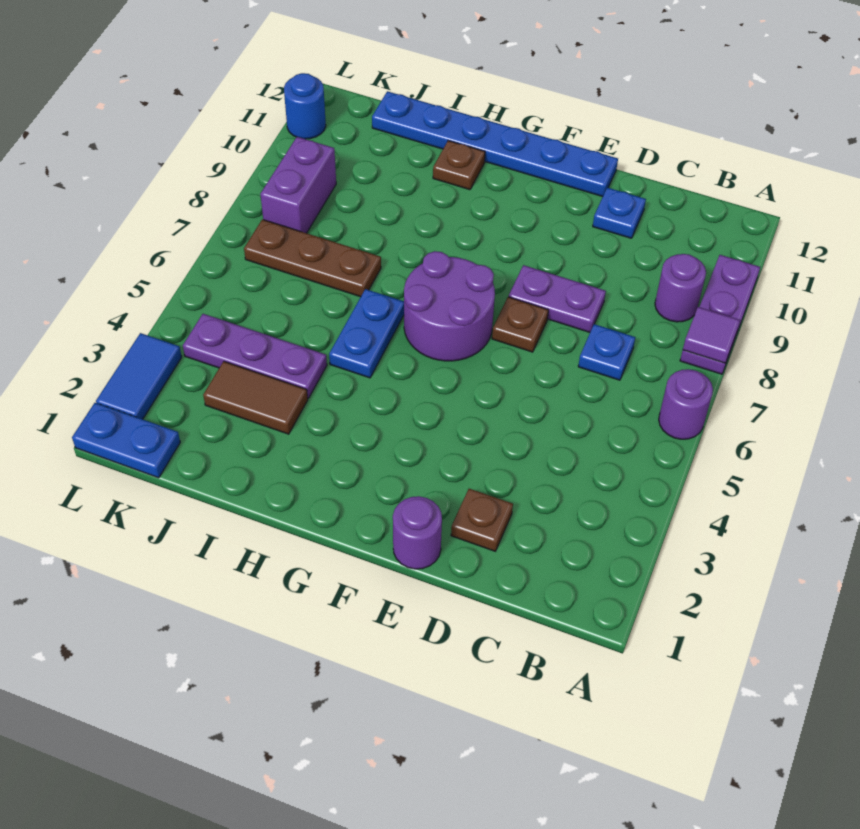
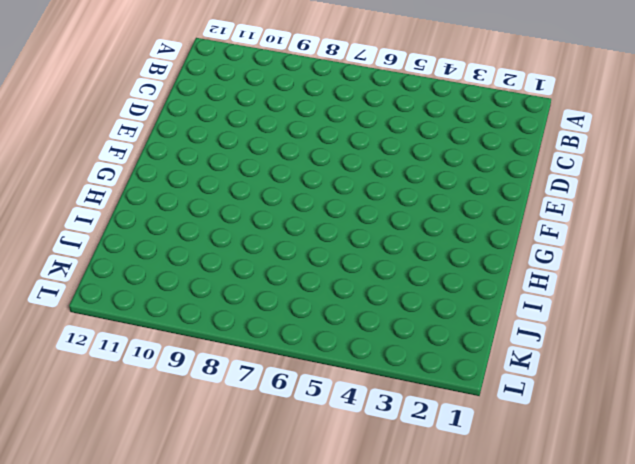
none -> purple 1x1 round brick [659,369,713,439]
none -> purple 1x3 plate [680,255,760,374]
none -> purple 1x1 round brick [655,254,706,322]

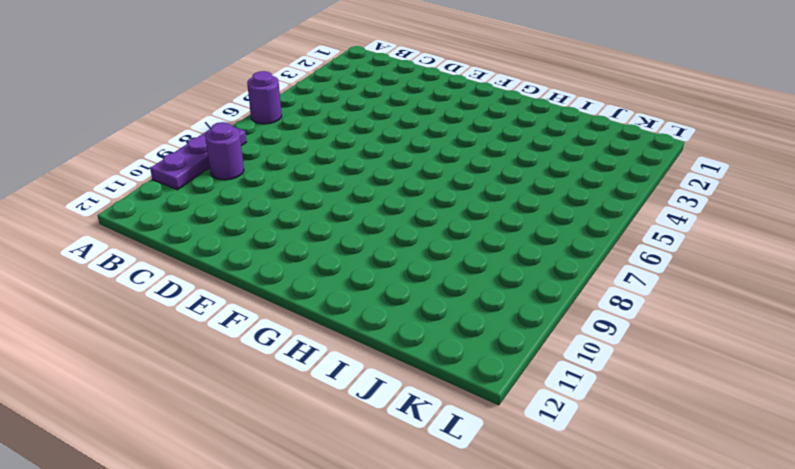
none -> blue 1x1 plate [578,324,635,380]
none -> brown 1x1 plate [451,489,513,551]
none -> purple 1x2 plate [509,265,606,332]

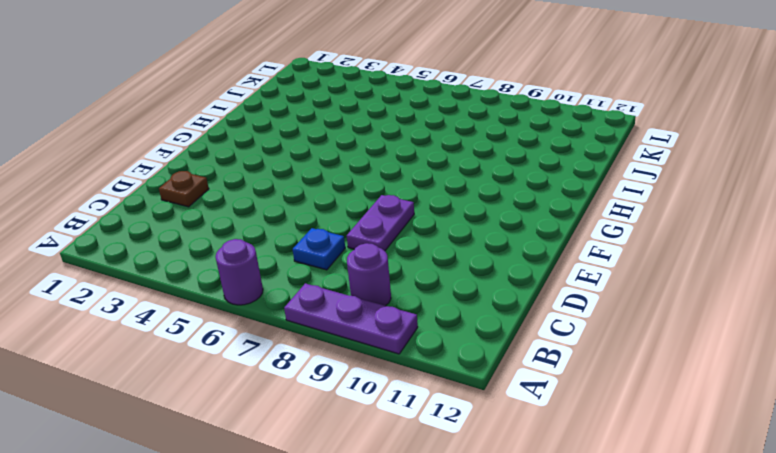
none -> blue 1x1 plate [593,188,646,238]
none -> purple 1x1 round brick [393,496,442,569]
none -> brown 1x1 plate [492,297,548,352]

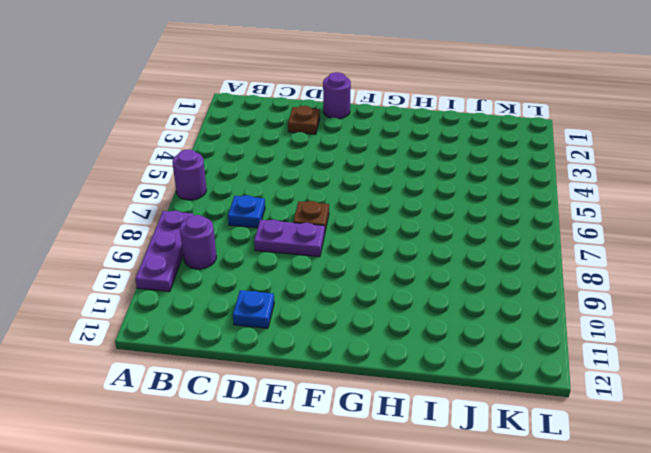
none -> blue 1x6 plate [372,91,618,197]
none -> purple 2x2 round brick [404,251,495,361]
none -> blue 1x2 plate [329,289,404,378]

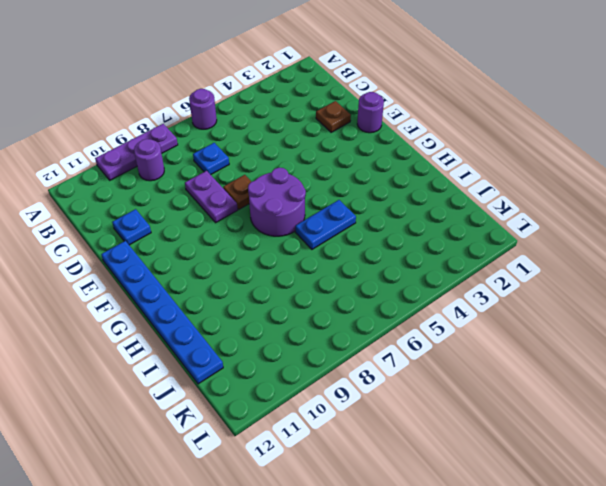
none -> brown 1x1 plate [433,141,485,190]
none -> brown 1x2 tile [203,361,308,434]
none -> purple 1x3 plate [183,314,327,398]

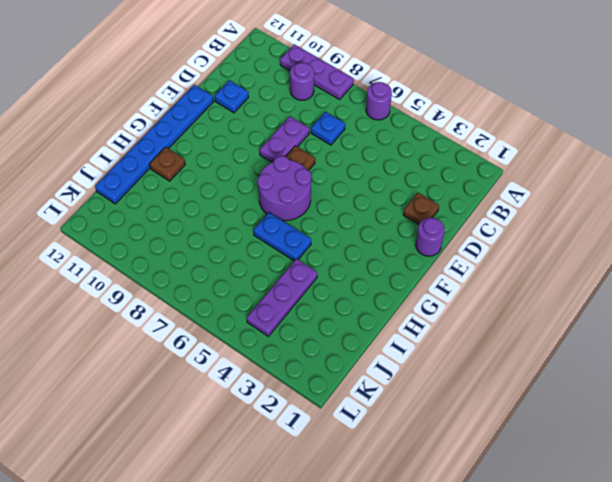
none -> brown 1x2 tile [203,361,308,434]
none -> brown 1x3 plate [244,219,381,297]
none -> blue 1x2 plate [72,403,180,478]

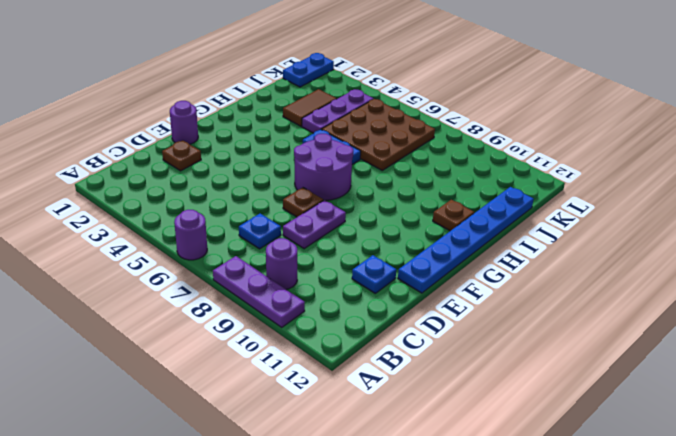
brown 3x3 plate [322,99,435,170] -> brown 1x3 plate [244,219,381,297]
none -> purple 1x2 brick [260,137,336,233]
none -> blue 1x2 tile [96,333,182,419]
none -> blue 1x1 round brick [284,73,326,139]

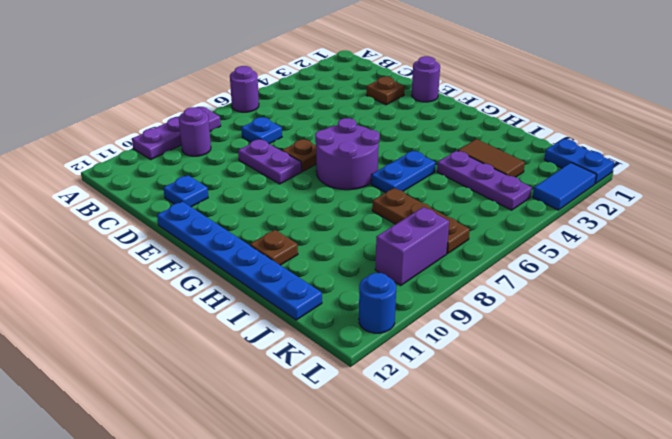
none -> purple 1x1 tile [683,307,740,363]

